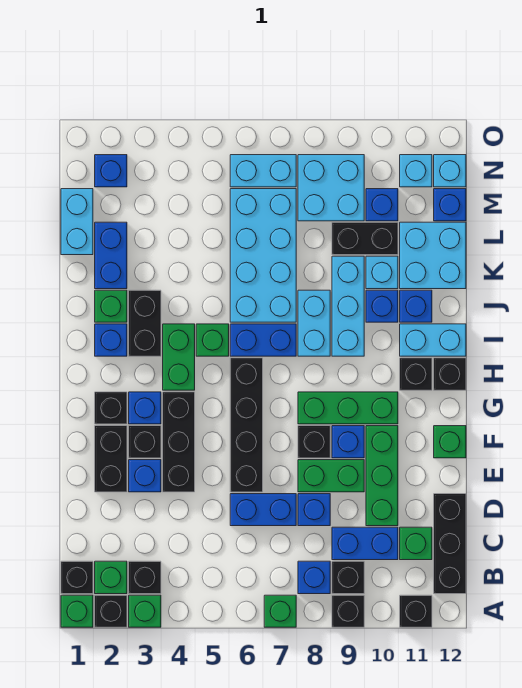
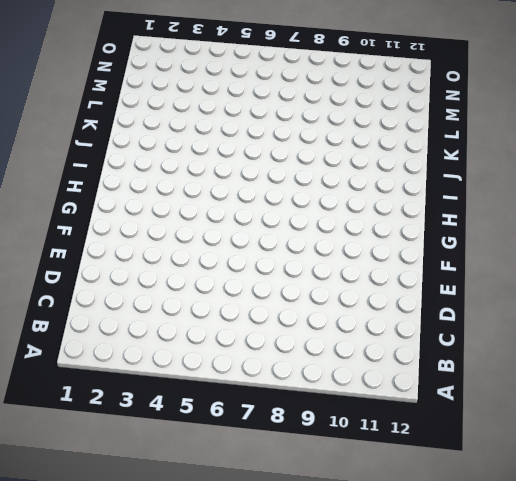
none -> green 1x1 brick [61,595,93,627]
none -> black 1x1 brick [95,595,127,627]
none -> green 1x1 brick [129,595,161,627]
none -> green 1x1 brick [264,595,296,627]

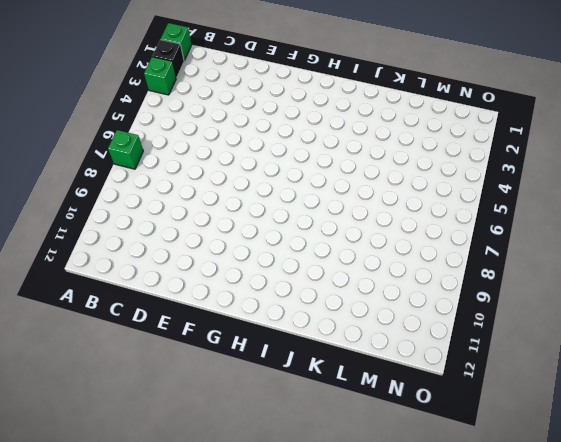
none -> black 1x1 brick [332,595,364,627]
none -> black 1x1 brick [400,595,432,627]
none -> black 1x1 brick [61,561,93,594]
none -> green 1x1 brick [95,561,127,594]

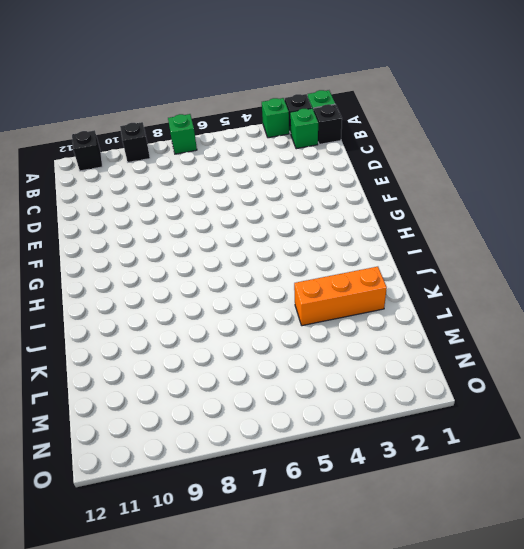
orange 1x3 brick [294,267,387,326] -> blue 1x2 brick [95,222,127,289]
none -> black 1x1 brick [129,561,161,594]
none -> blue 1x1 brick [298,561,330,594]
none -> black 1x1 brick [332,561,364,594]
none -> black 1x3 brick [434,494,466,594]

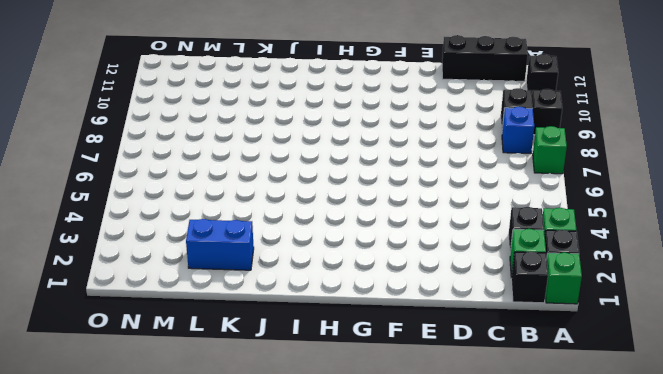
none -> blue 1x2 brick [332,527,398,560]
none -> green 1x1 brick [400,527,432,560]
none -> blue 1x2 brick [230,494,296,526]
none -> blue 1x1 brick [298,494,330,526]

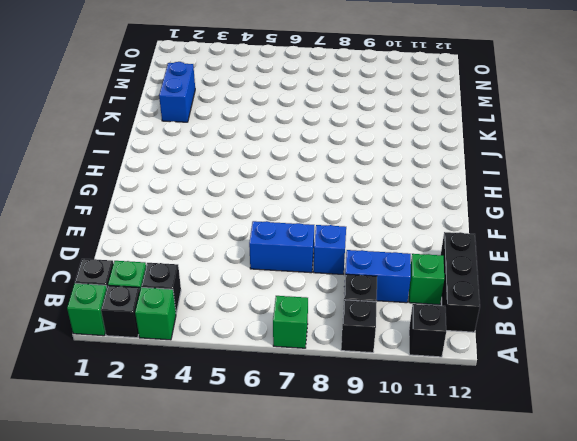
none -> blue 1x1 brick [298,561,330,594]
none -> green 1x3 brick [366,426,398,526]
none -> black 1x2 brick [95,426,127,492]
none -> blue 1x1 brick [129,460,161,492]

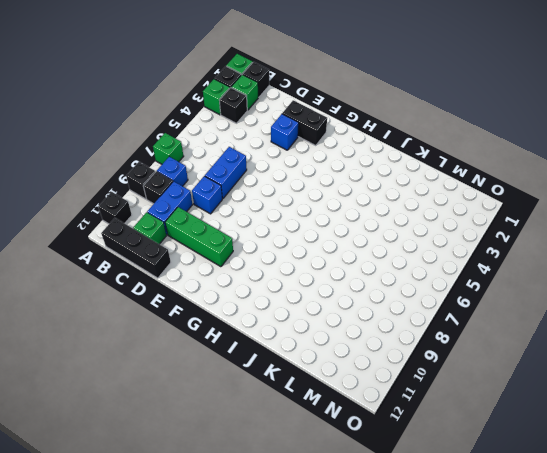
none -> black 1x3 brick [163,392,195,492]
none -> black 1x4 brick [230,358,263,492]
none -> green 1x2 brick [298,460,364,492]
none -> black 1x1 brick [129,426,161,458]

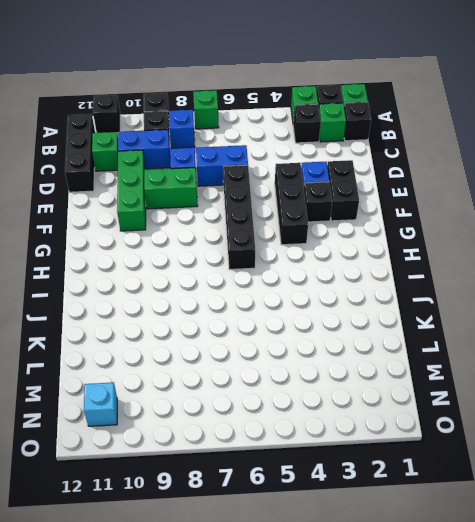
none -> black 1x1 brick [298,426,330,458]
none -> blue 1x1 brick [332,426,364,458]
none -> green 1x1 brick [434,426,466,458]
none -> black 1x1 brick [95,392,127,424]

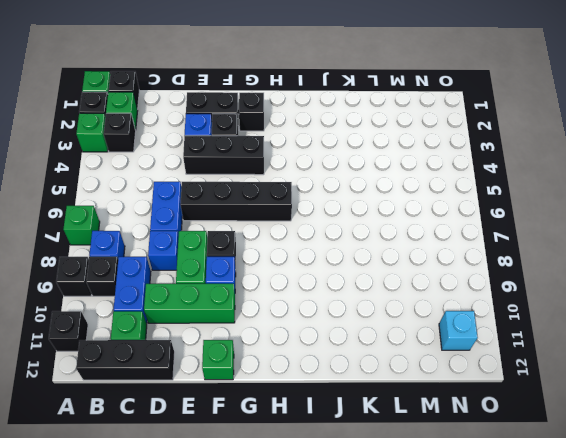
none -> blue 1x1 brick [129,392,161,424]
none -> green 1x3 brick [298,392,398,424]
none -> green 1x2 brick [163,324,195,390]
none -> black 1x1 brick [400,358,432,390]

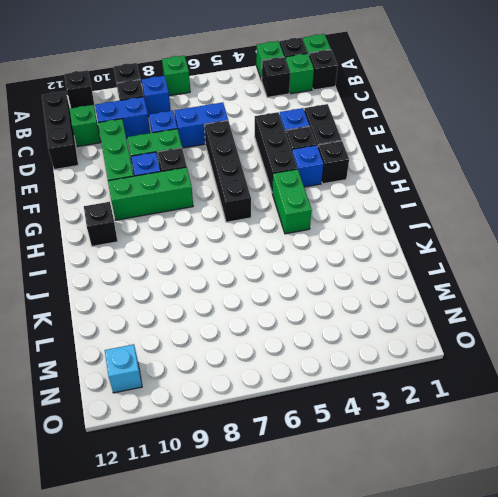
none -> green 1x1 brick [434,426,466,458]
none -> black 1x1 brick [434,358,466,390]
none -> blue 1x1 brick [95,324,127,356]
none -> black 1x2 brick [129,290,161,356]

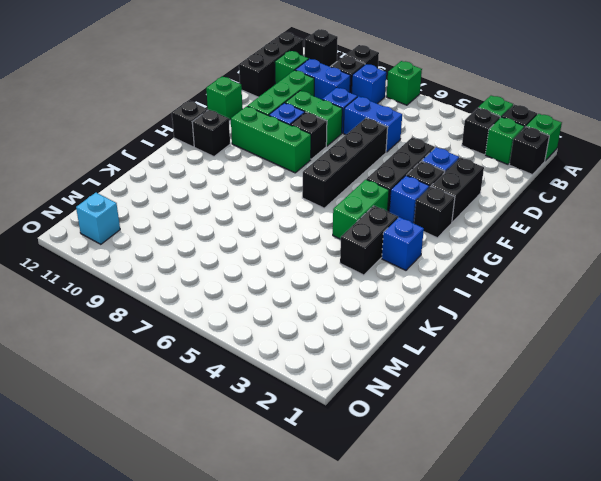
none -> green 1x1 brick [196,324,229,356]
none -> blue 1x2 brick [230,324,296,356]
none -> cyan 1x2 brick [298,290,330,356]
none -> cyan 1x3 brick [332,256,364,356]

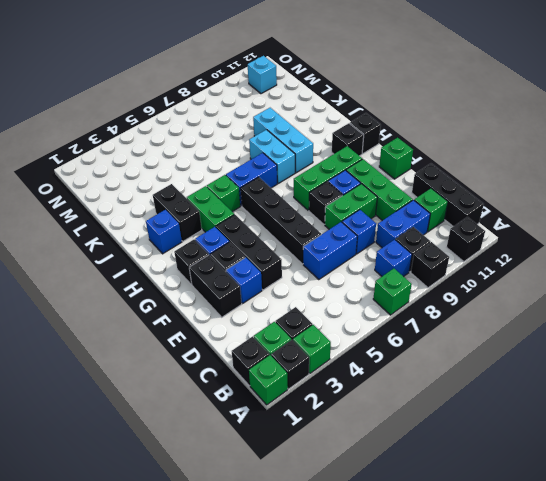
none -> cyan 1x2 brick [400,324,466,356]
none -> green 1x1 brick [95,290,127,322]
none -> cyan 2x4 brick [230,189,296,322]
none -> blue 1x1 brick [366,290,398,322]

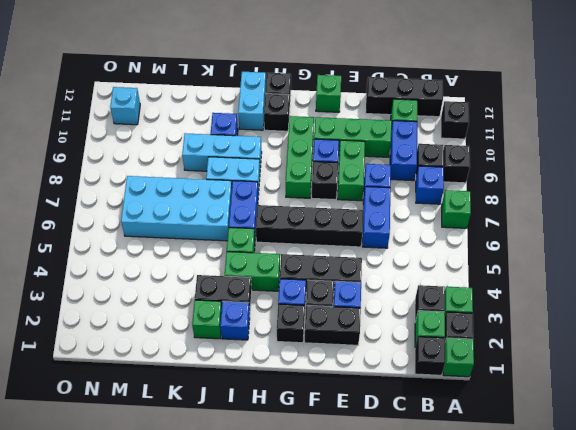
none -> blue 1x1 brick [400,290,432,322]
none -> blue 1x2 brick [95,222,127,289]
none -> cyan 1x1 brick [366,256,398,289]
none -> cyan 2x2 brick [400,222,466,289]

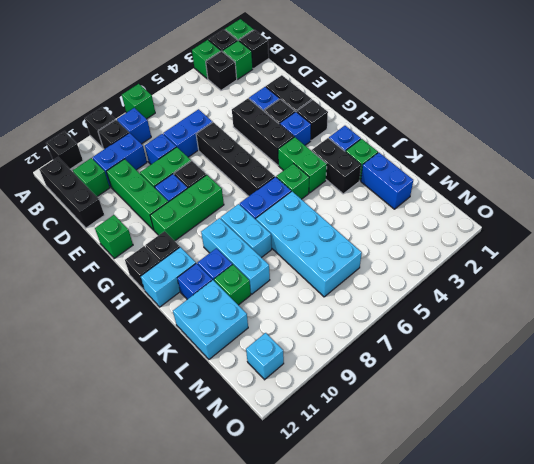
green 1x1 brick [214,265,251,305] -> cyan 1x1 brick [366,256,398,289]
none -> cyan 1x2 brick [61,189,93,255]
none -> black 1x2 brick [332,222,398,255]
none -> cyan 2x2 brick [298,155,364,221]
none -> blue 1x1 brick [366,189,398,221]

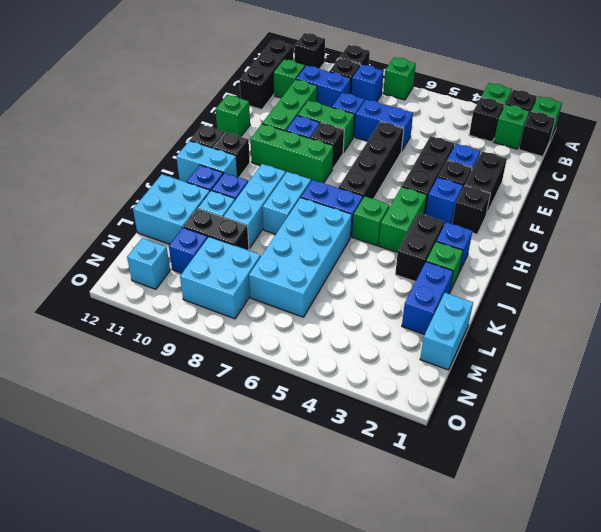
none -> blue 1x1 brick [434,189,466,221]
none -> blue 1x1 brick [95,155,127,187]
none -> cyan 1x2 brick [230,155,296,187]
none -> cyan 1x1 brick [434,155,466,187]

